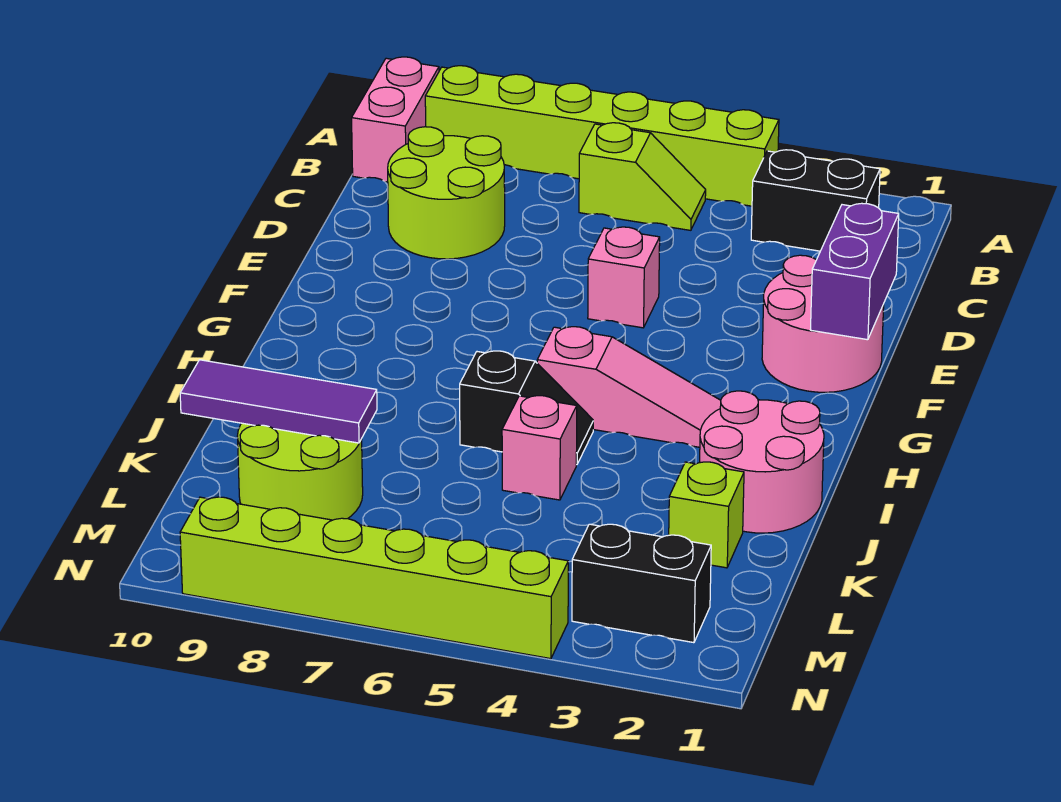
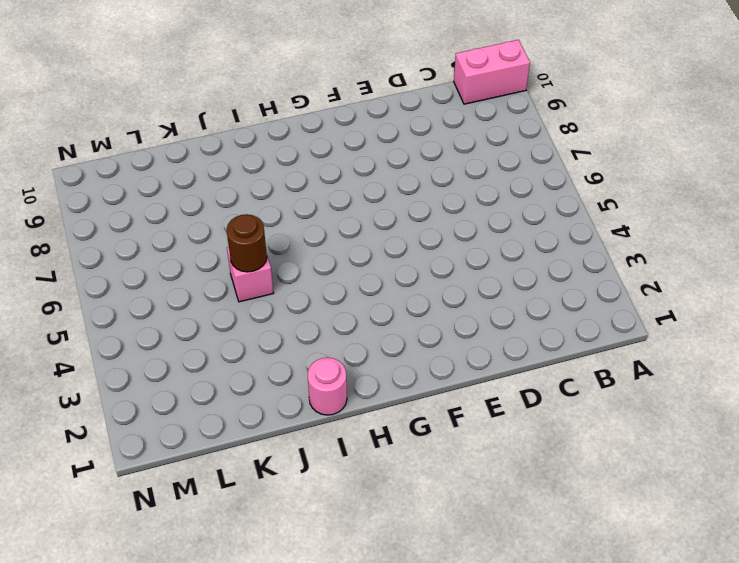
pink 1x1 round brick [308,358,347,415] -> pink 2x2 round brick [700,391,824,533]
brown 1x1 round brick [227,214,267,272] -> none
none -> lime 1x6 brick [425,66,779,206]
none -> black 1x2 brick [751,150,880,251]
none -> lime 1x2 slope [579,123,706,230]

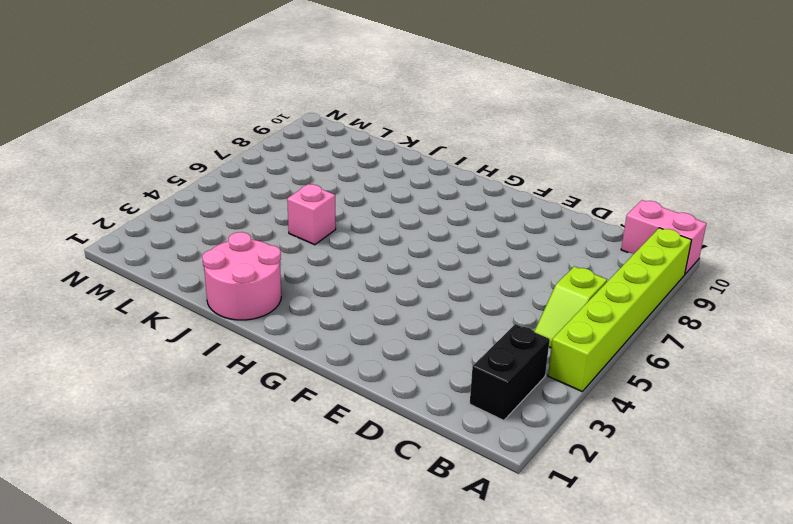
none -> lime 2x2 round brick [388,127,505,259]
none -> pink 2x2 round brick [762,255,884,392]
none -> pink 1x1 brick [588,227,660,328]

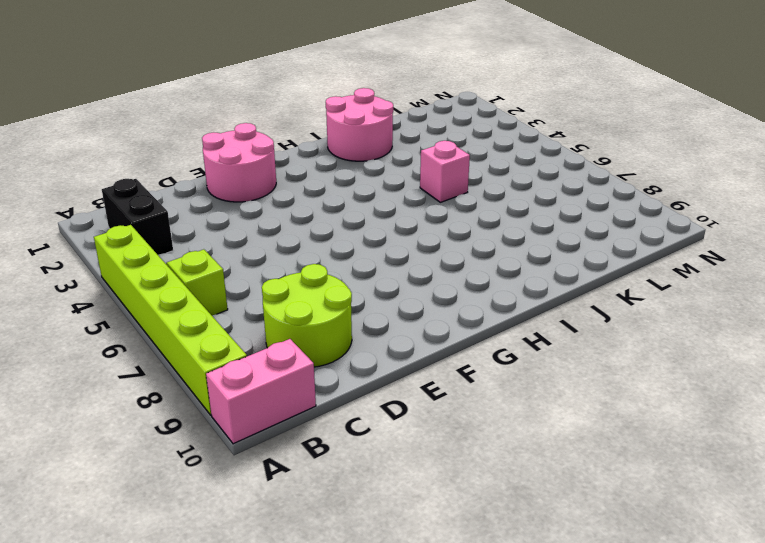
none -> pink 1x1 brick [588,227,660,328]
none -> pink 1x3 slope [537,327,721,447]
none -> black 1x2 slope [460,351,593,465]

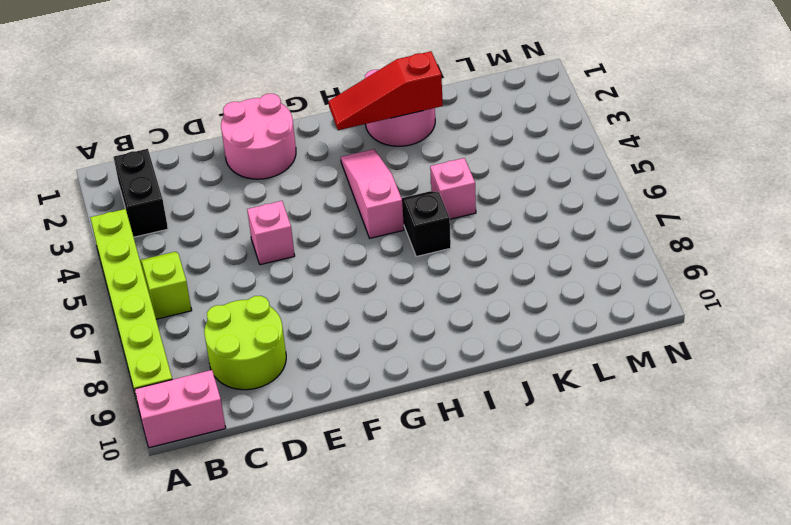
red 1x3 slope [329,51,443,130] -> none
none -> lime 1x1 brick [669,462,744,568]
none -> lime 2x2 round brick [238,423,363,520]
none -> black 1x2 brick [572,524,711,643]

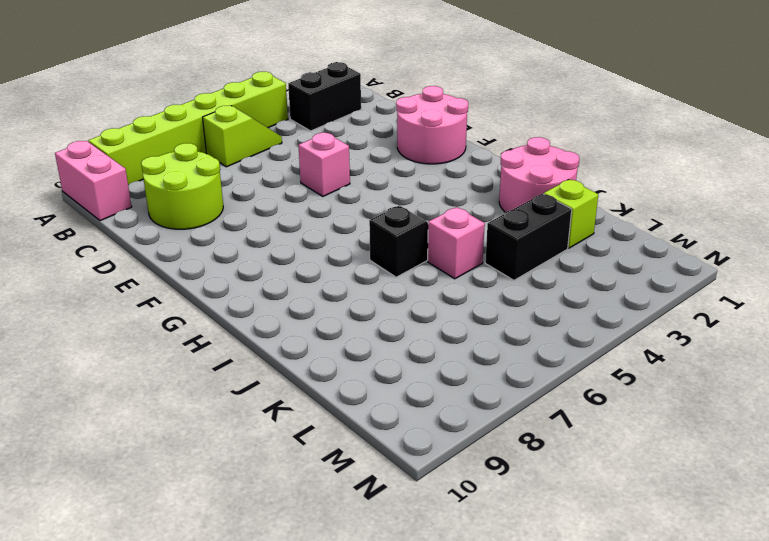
black 1x2 brick [485,194,572,280] -> black 1x2 brick moved to [572,524,711,643]
none -> pink 1x3 slope [537,327,721,447]
none -> lime 2x2 round brick [238,423,363,520]
none -> lime 1x6 brick [180,497,568,659]

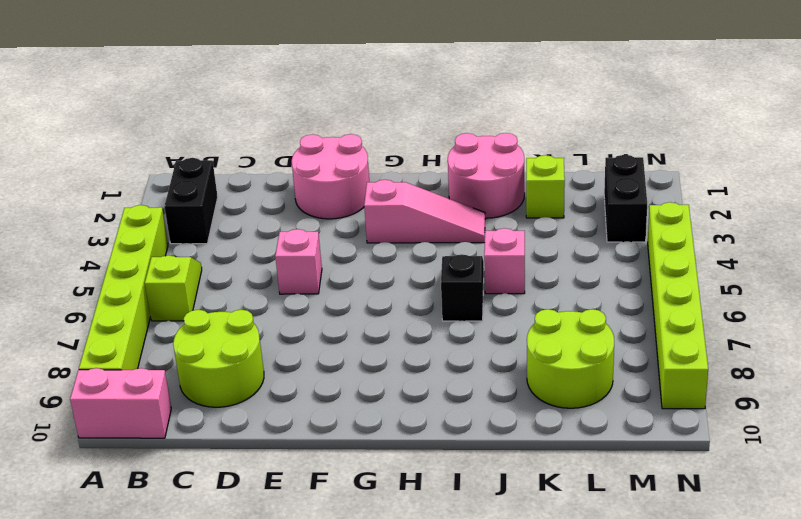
pink 1x3 slope [364,180,485,243] -> pink 1x3 slope turned to [537,327,721,447]
none -> purple 1x2 brick [810,203,899,340]
none -> purple 1x3 tile [180,360,377,443]

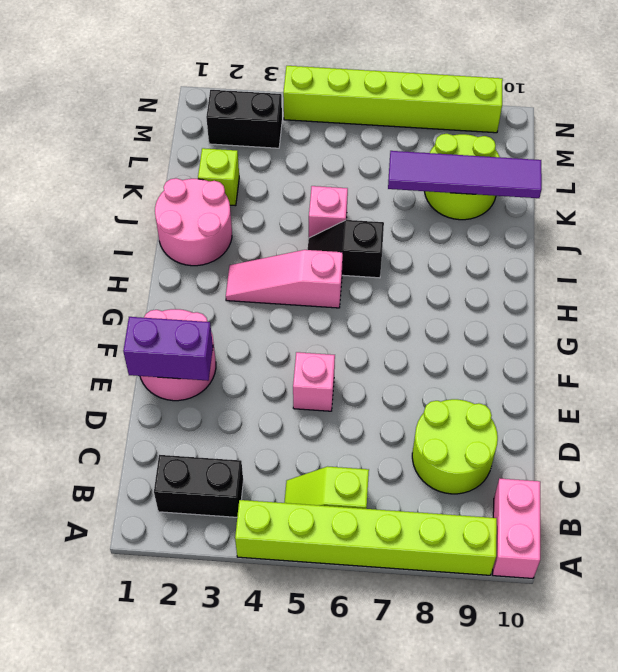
purple 1x2 brick [123,317,213,381] -> purple 1x2 brick turned to [810,203,899,340]
purple 1x4 tile [388,151,542,198] -> purple 1x3 tile [180,360,377,443]

